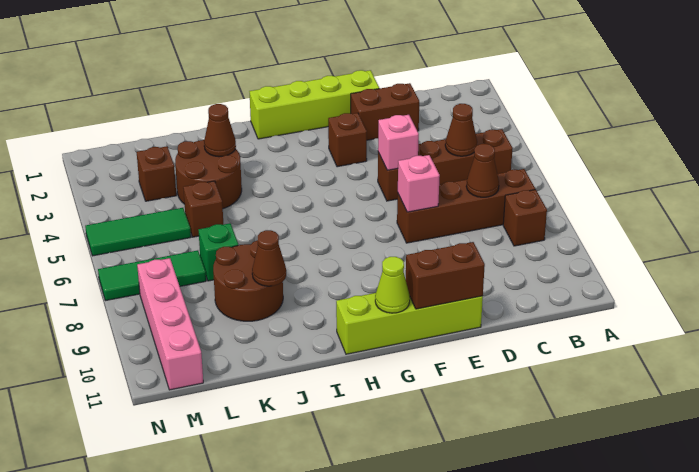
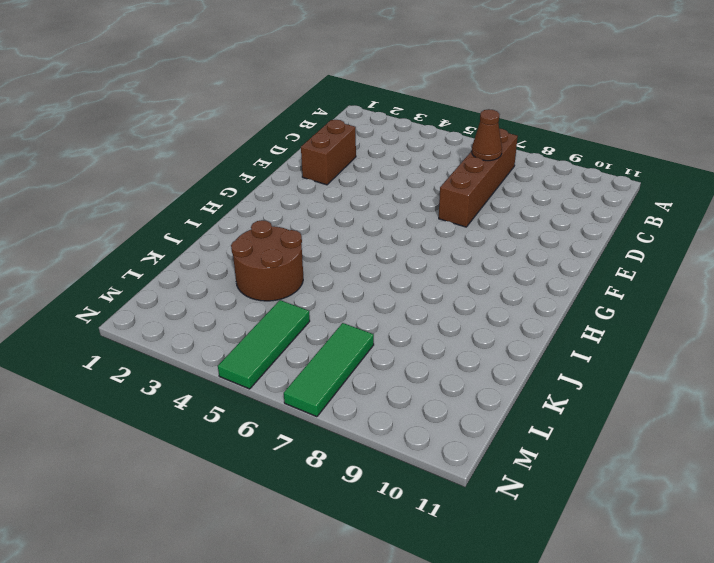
none -> brown 1x4 brick [378,129,513,201]
none -> brown 1x1 brick [503,190,547,246]
none -> lime 1x4 brick [249,70,379,139]

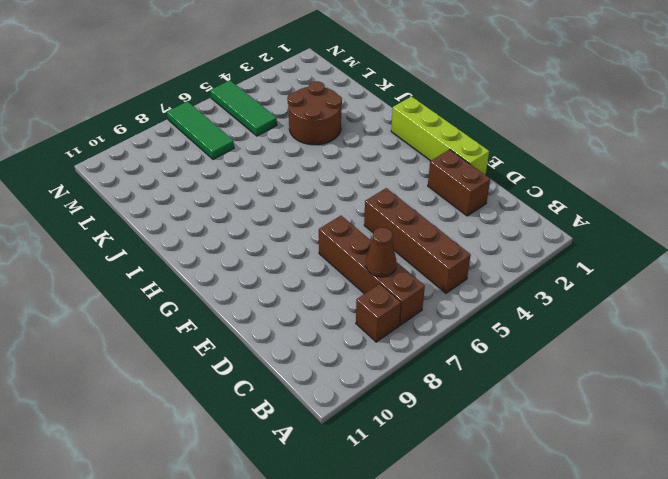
none -> lime 1x4 brick [336,293,483,354]
none -> brown 1x1 brick [328,113,367,167]
none -> brown 2x2 round brick [213,240,283,321]

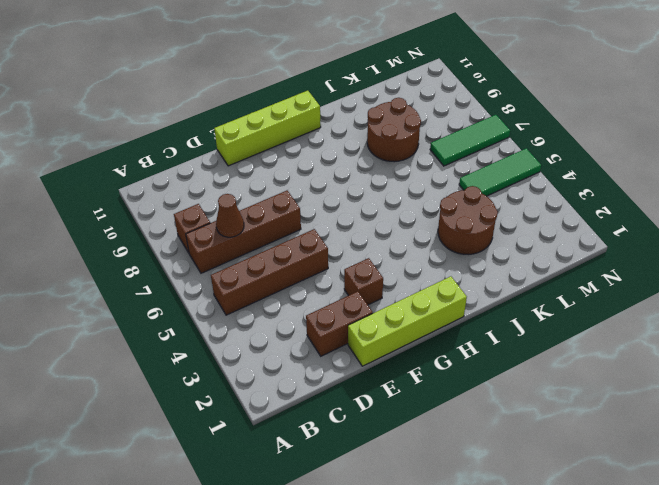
none -> brown 1x1 brick [183,181,224,237]
none -> green 1x1 brick [199,223,238,281]
none -> brown 1x1 brick [137,146,176,201]

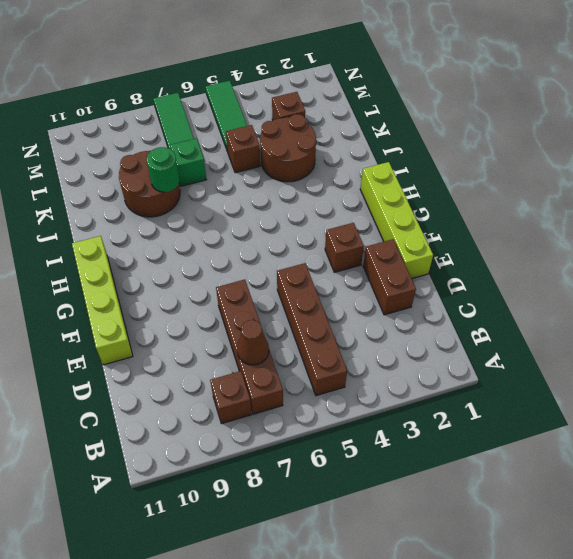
green 1x1 round brick [147,147,180,192] -> none
none -> pink 1x4 brick [137,258,203,390]
none -> brown 1x1 cone [445,104,477,156]
none -> pink 1x1 brick [378,115,419,170]

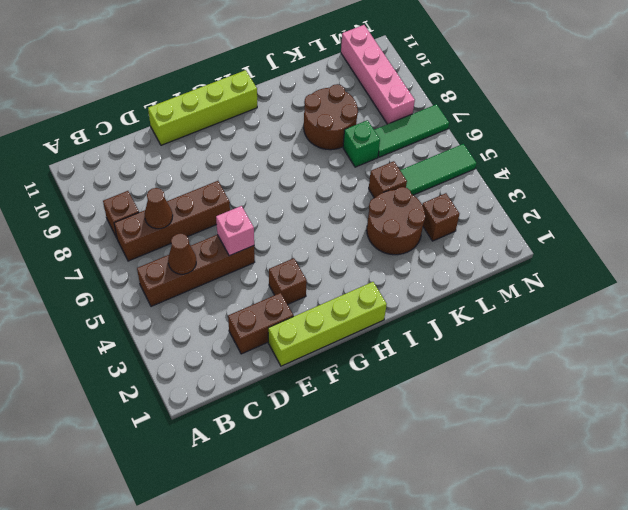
none -> pink 1x1 brick [398,155,440,212]
none -> brown 1x2 brick [406,242,485,309]
none -> lime 1x1 cone [375,257,410,313]

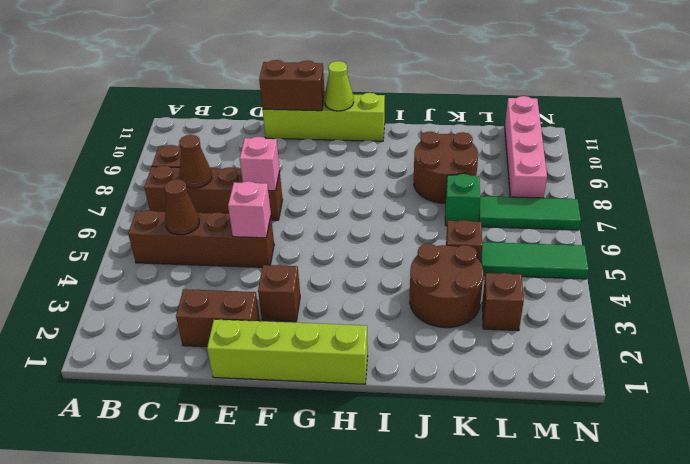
none -> brown 1x1 cone [204,104,236,157]
none -> brown 1x1 cone [252,230,286,286]

